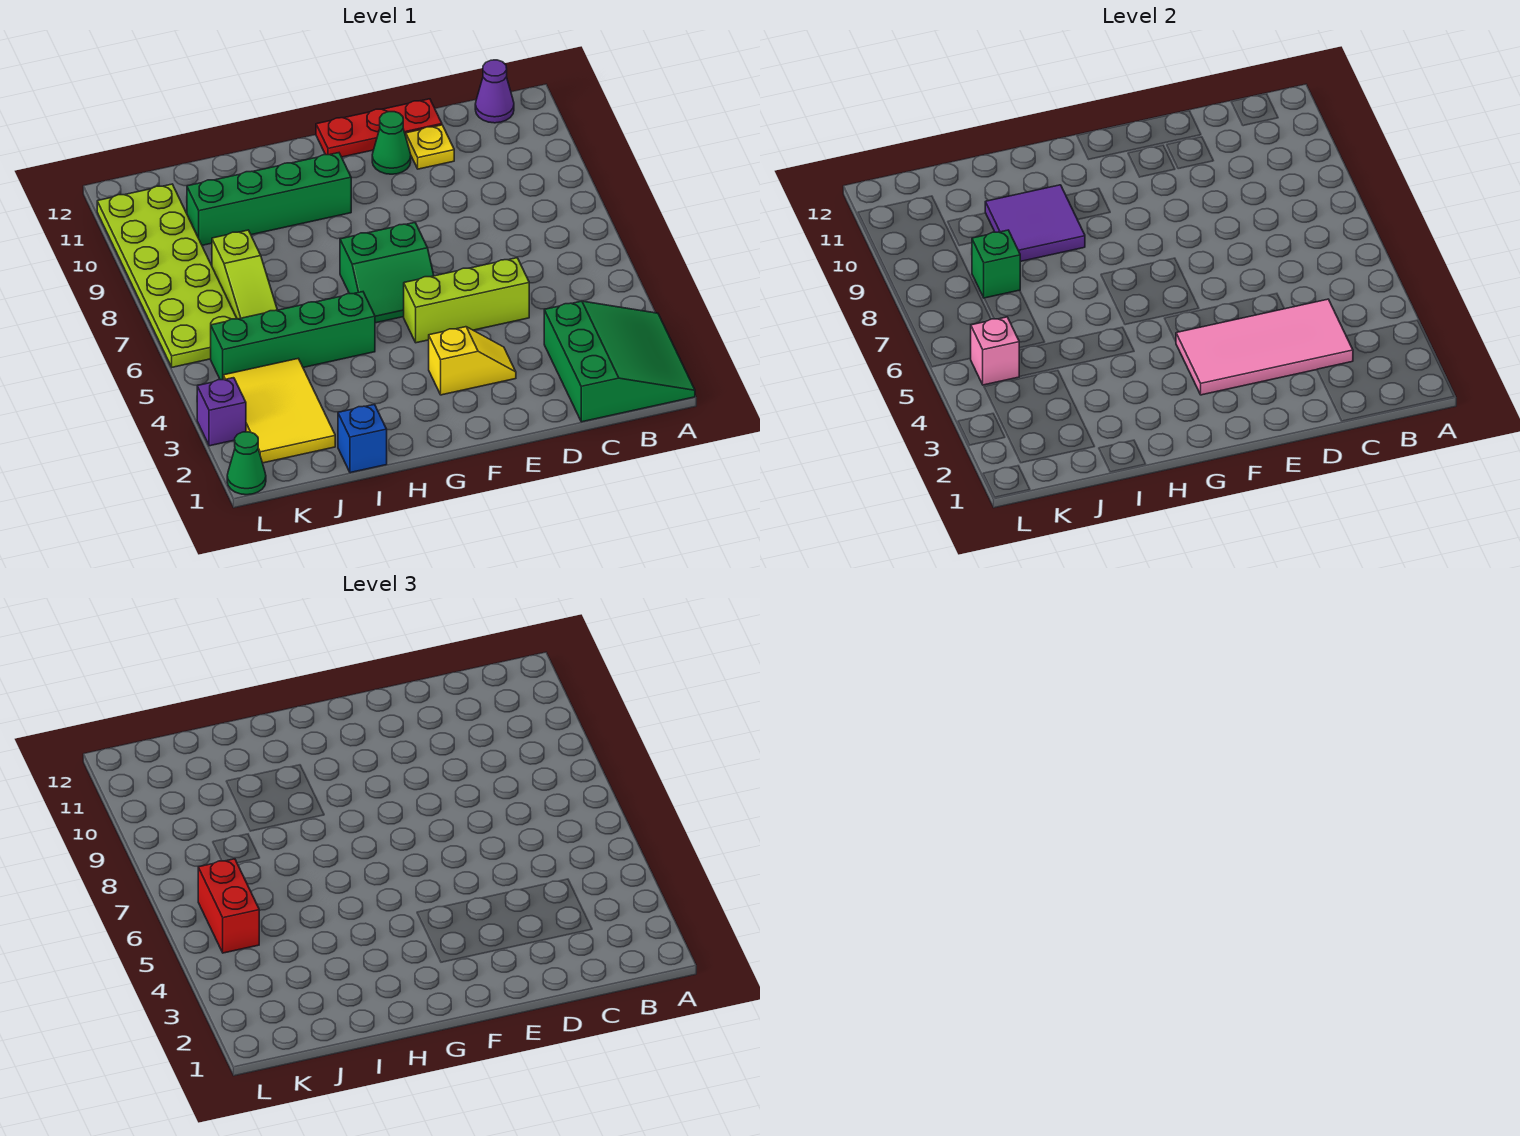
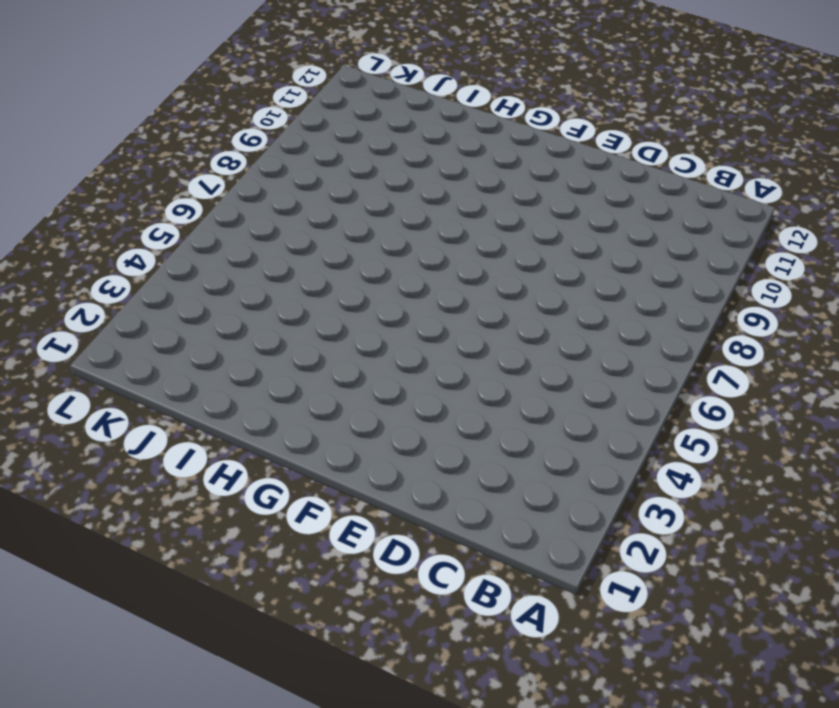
none -> green 3x3 slope [544,301,695,422]
none -> purple 1x1 cone [475,60,514,123]
none -> lime 1x3 brick [404,258,529,343]

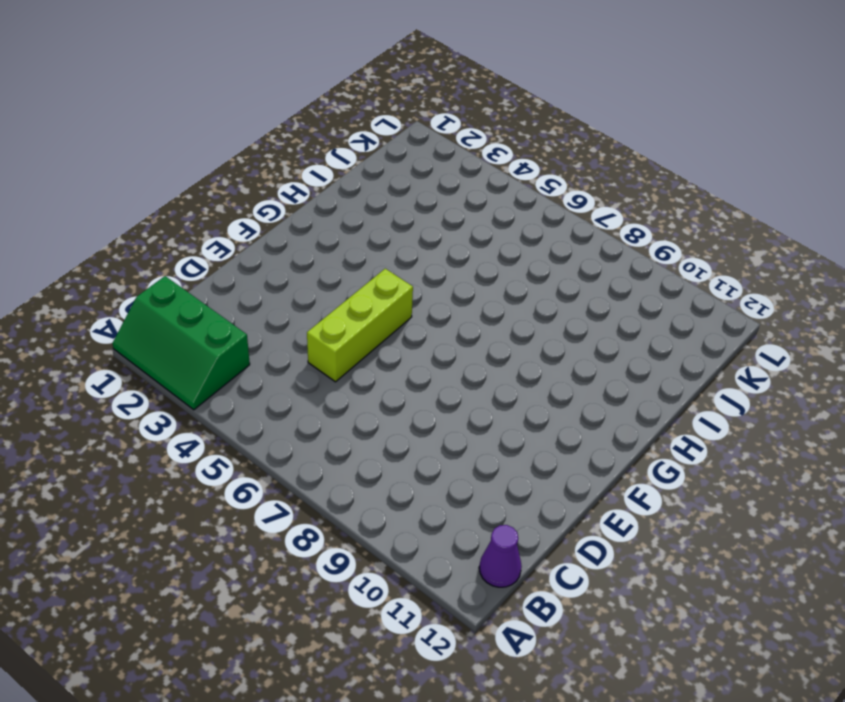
green 2x3 slope [112,276,250,410] -> green 3x3 slope [544,301,695,422]
none -> yellow 1x1 plate [406,125,454,169]
none -> red 1x3 plate [316,99,442,157]
none -> yellow 1x2 slope [429,327,516,395]

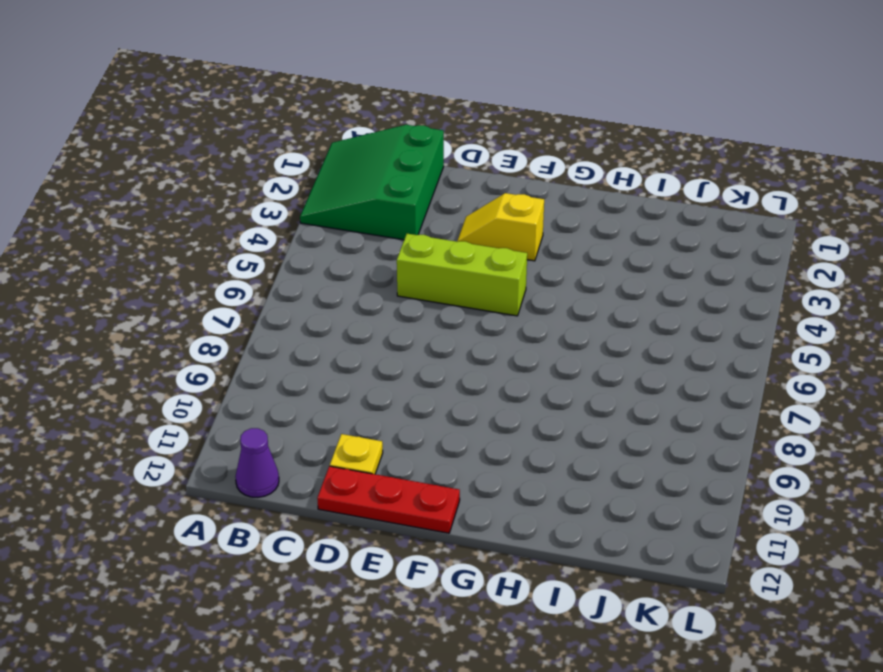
none -> green 1x1 cone [372,112,411,174]
none -> green 2x2 slope [340,223,434,323]
none -> green 1x4 brick [187,153,351,245]

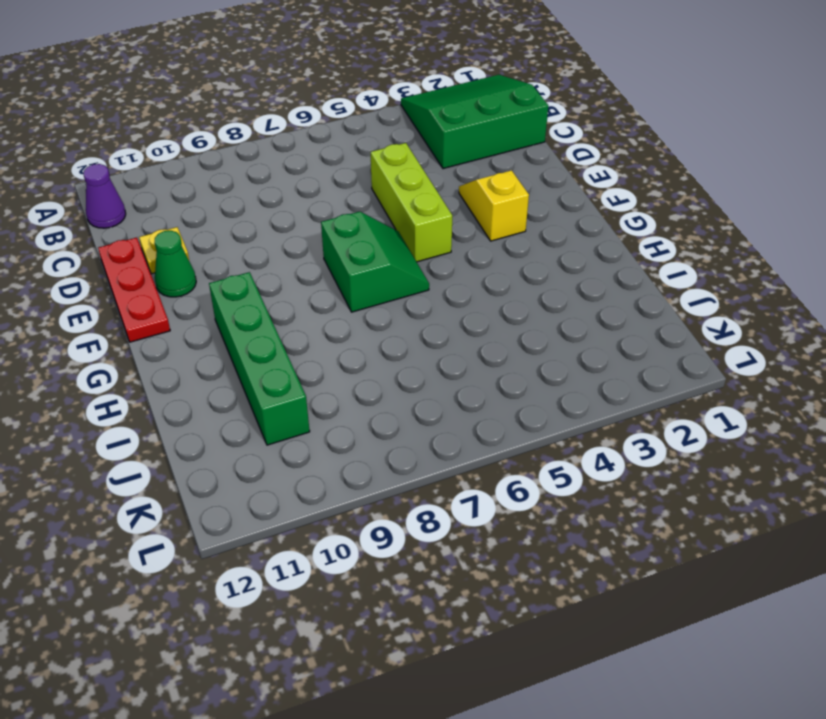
none -> green 1x4 brick [211,292,375,380]
none -> blue 1x1 brick [338,404,387,473]
none -> yellow 2x3 tile [223,359,335,463]

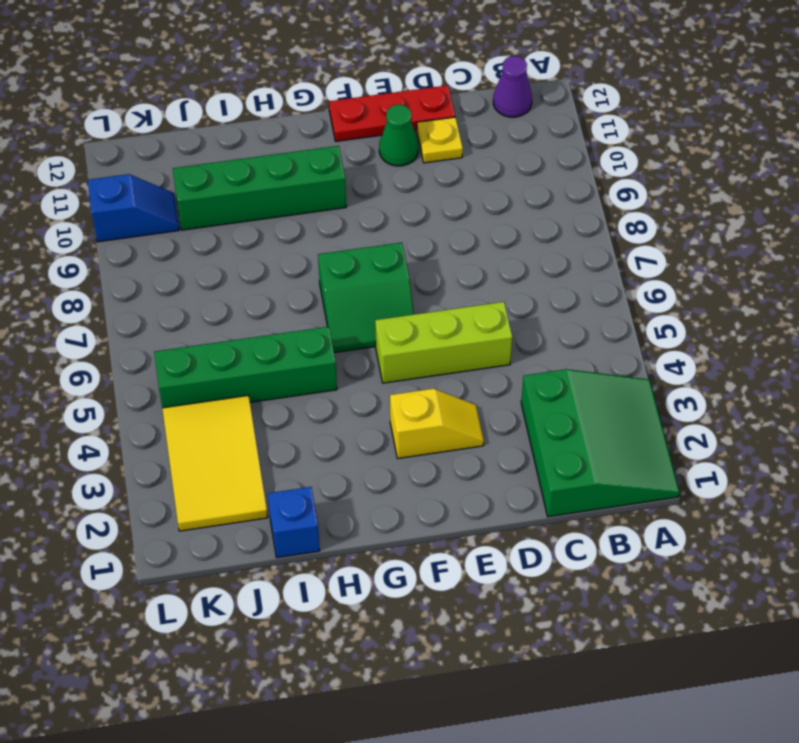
blue 1x2 slope [88,174,179,242] -> lime 2x6 plate [97,184,237,367]
none -> lime 1x3 slope [212,230,277,319]
none -> green 1x1 cone [227,432,266,495]
none -> purple 1x1 brick [197,378,246,446]

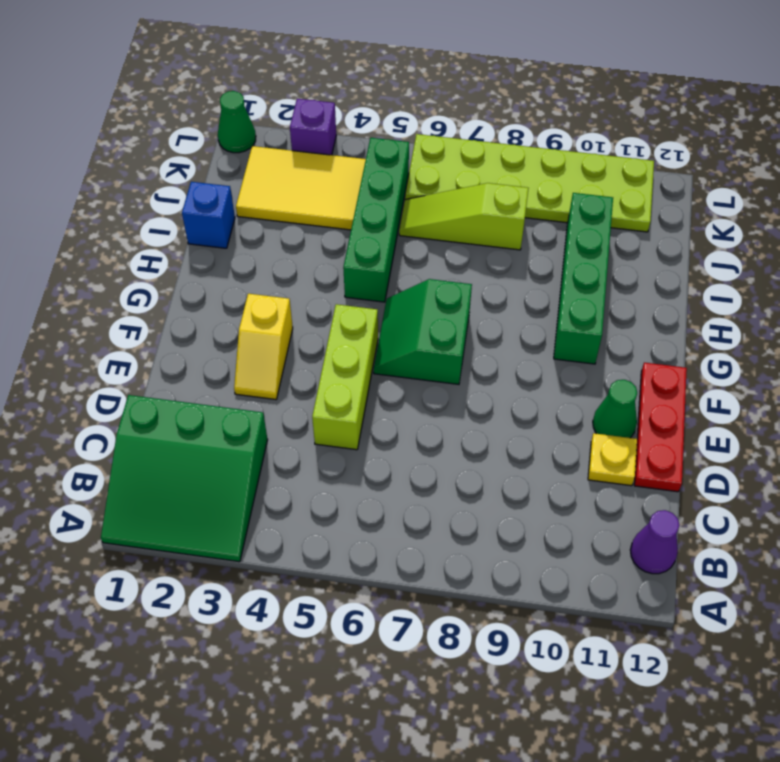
none -> pink 2x4 tile [1176,299,1353,395]
none -> purple 2x2 tile [985,185,1085,262]
none -> green 1x1 brick [972,230,1020,298]

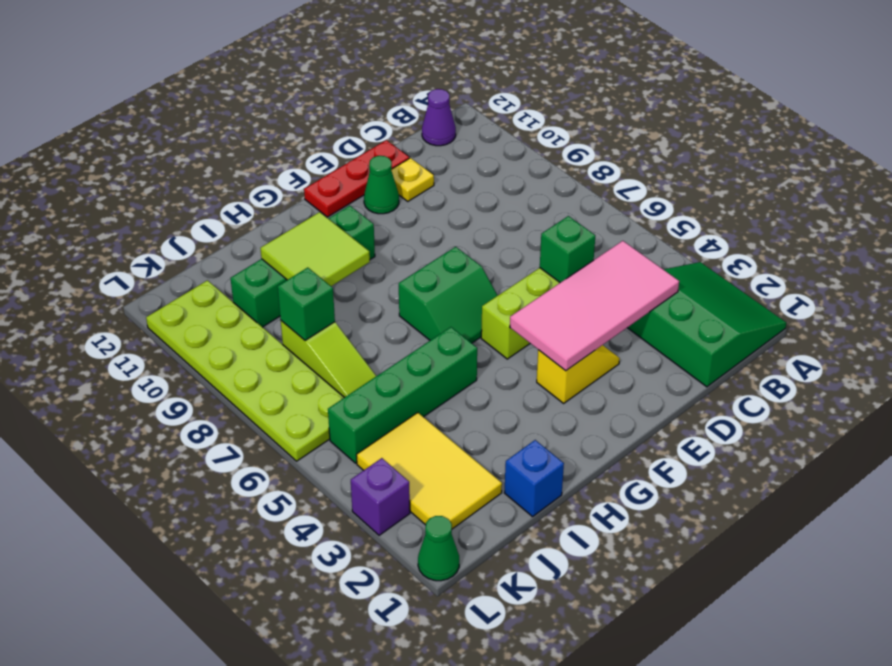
green 1x1 brick [540,216,595,283] -> none
lime 2x2 tile [260,212,370,286] -> purple 2x2 tile [985,185,1085,262]
none -> pink 1x1 brick [970,317,1020,385]
none -> red 1x2 brick [198,859,259,953]

